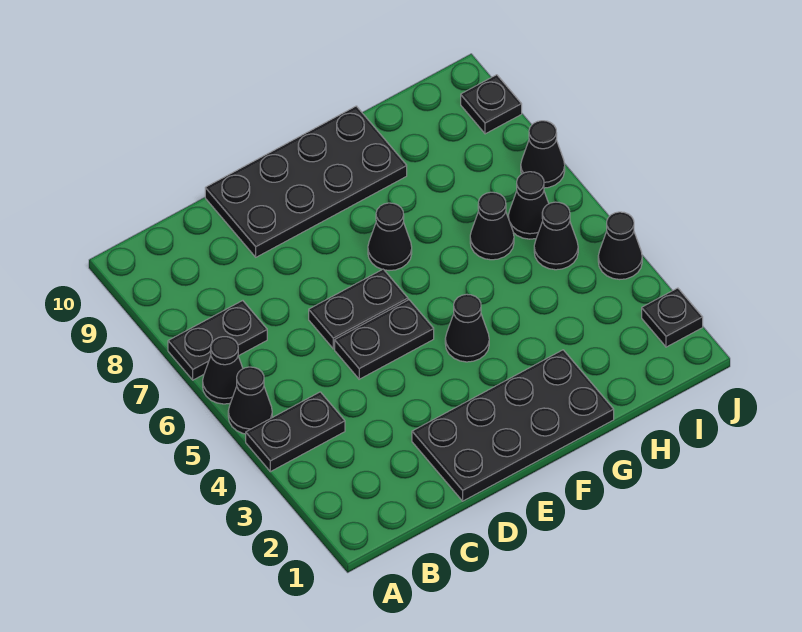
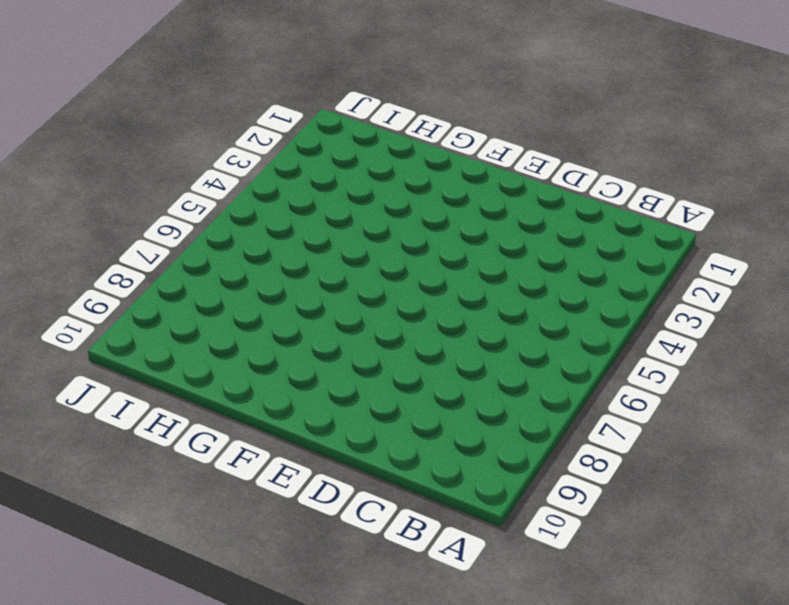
none -> black 1x2 plate [246,392,345,472]
none -> black 1x1 cone [228,367,272,434]
none -> black 1x1 cone [203,337,243,404]

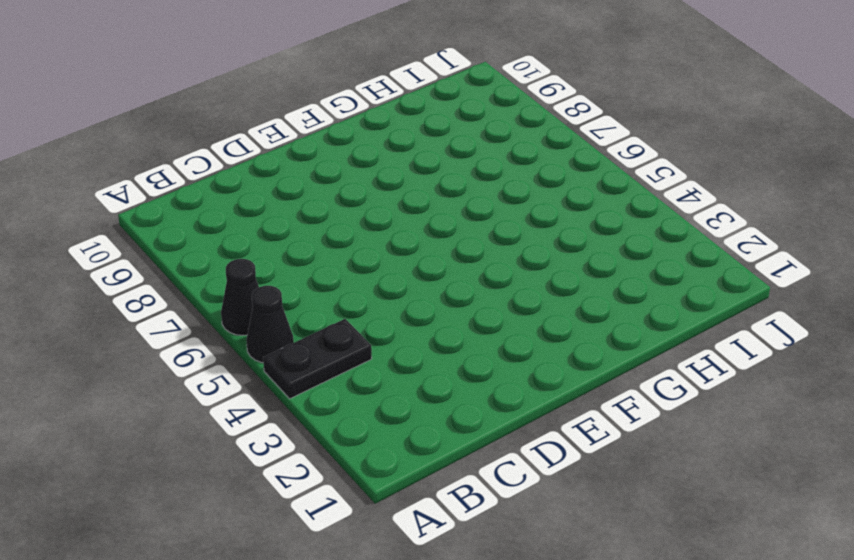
none -> black 1x2 plate [168,301,267,380]
none -> black 2x4 plate [412,350,614,501]
none -> black 1x2 plate [335,300,434,379]

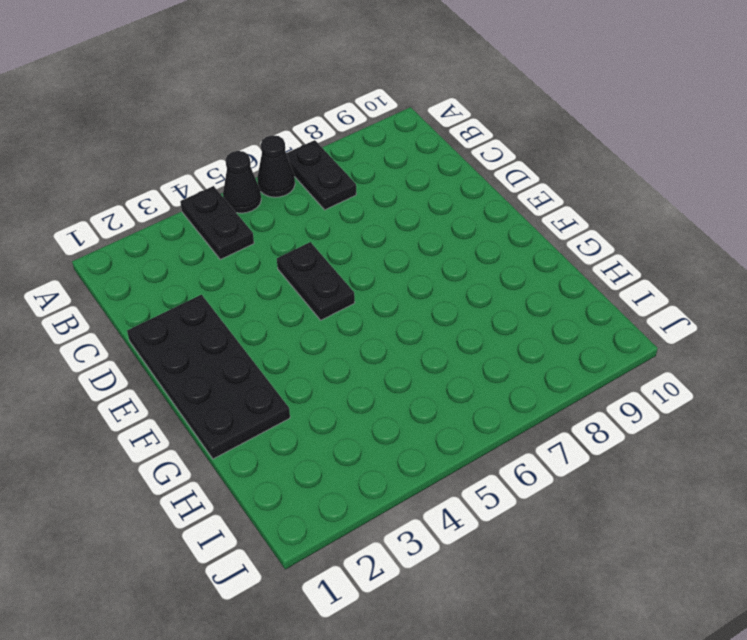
none -> black 1x2 plate [309,269,408,349]
none -> black 2x4 plate [205,106,407,257]
none -> black 1x1 cone [445,294,489,362]

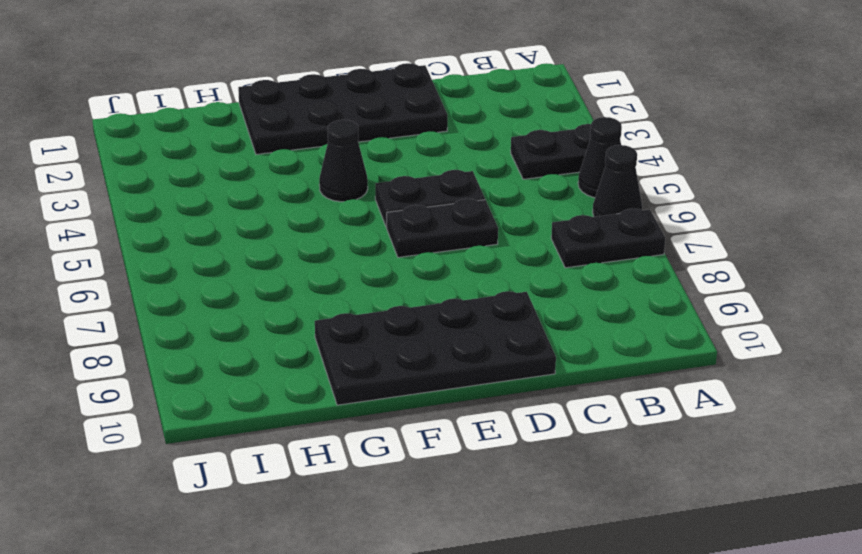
none -> black 1x1 cone [368,203,412,271]
none -> black 1x1 cone [470,192,514,260]
none -> black 1x1 cone [534,202,578,270]

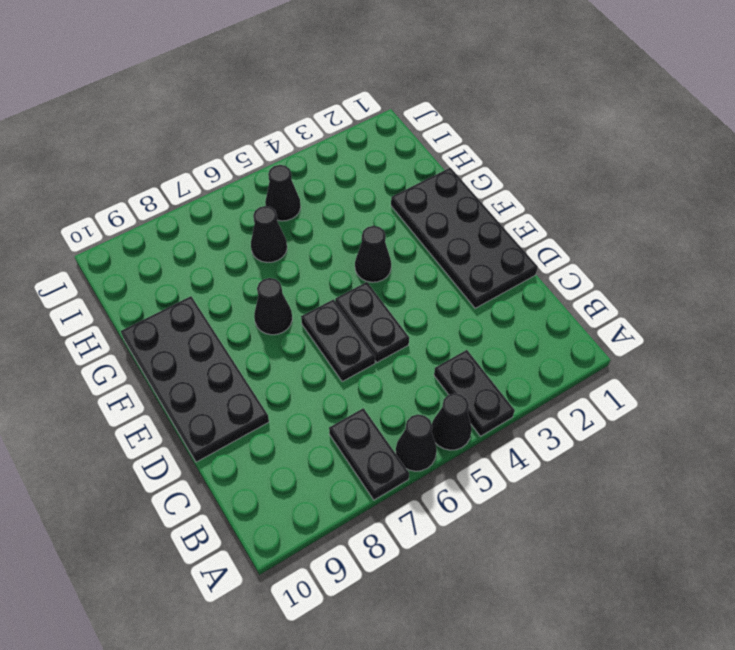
none -> black 1x1 cone [508,172,549,239]
none -> black 1x1 plate [642,288,703,347]
none -> black 1x1 cone [598,212,642,280]

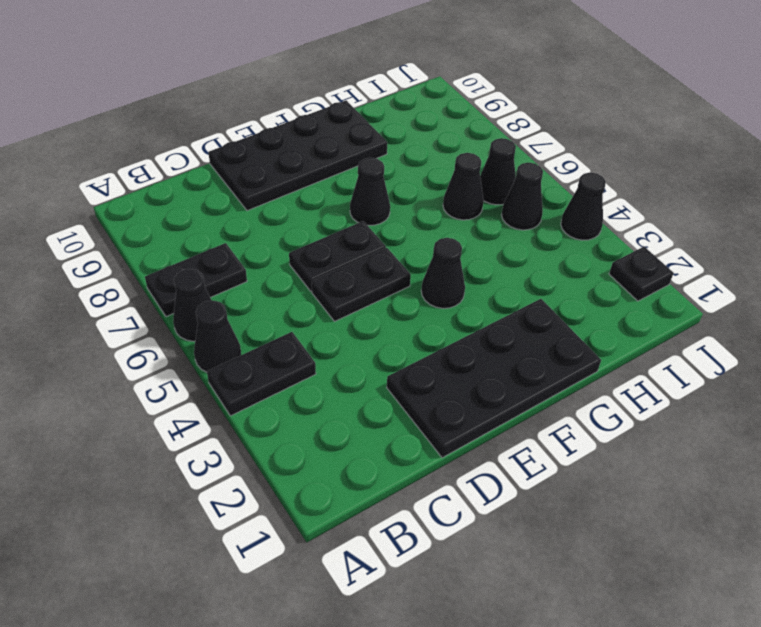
none -> black 1x1 cone [521,121,565,188]
none -> black 1x1 plate [461,75,522,134]

